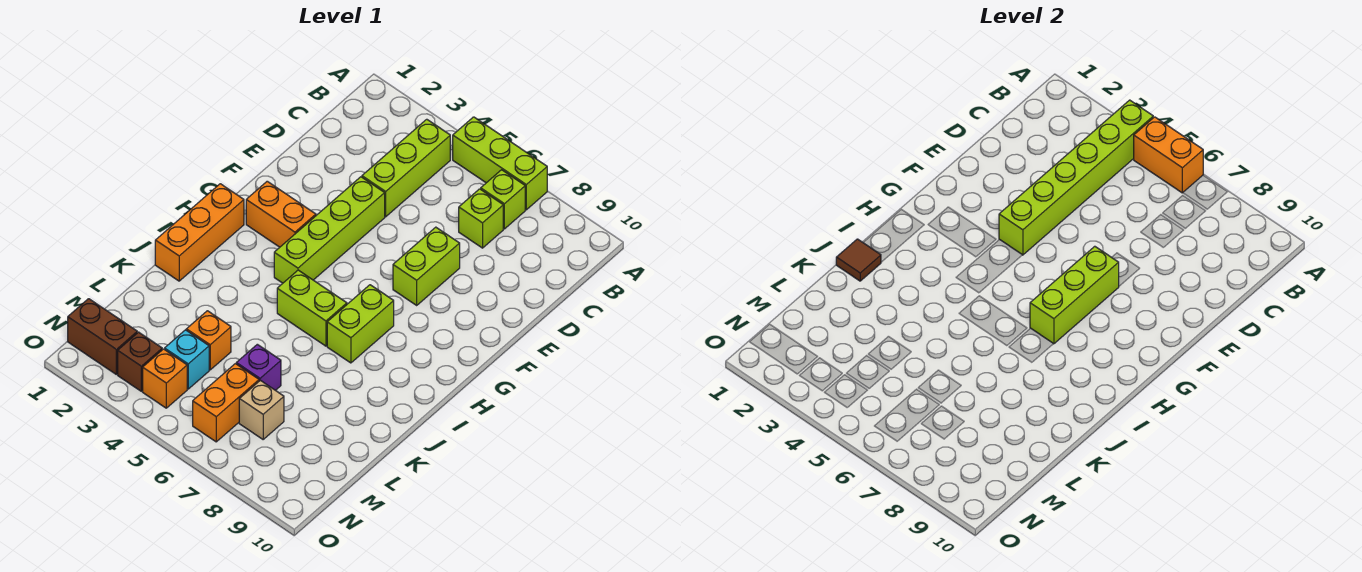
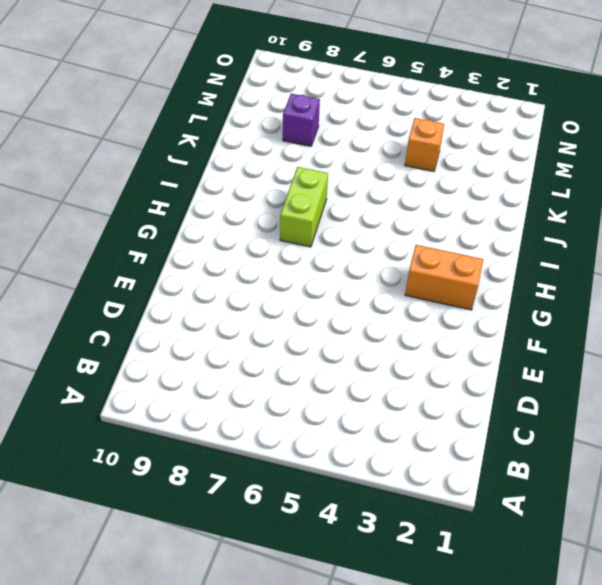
purple 1x1 brick [283,94,320,146] -> purple 1x1 brick moved to [236,344,281,390]
none -> lime 1x3 brick [453,117,547,210]
none -> lime 1x3 brick [362,119,450,217]
none -> lime 1x1 brick [481,170,525,229]

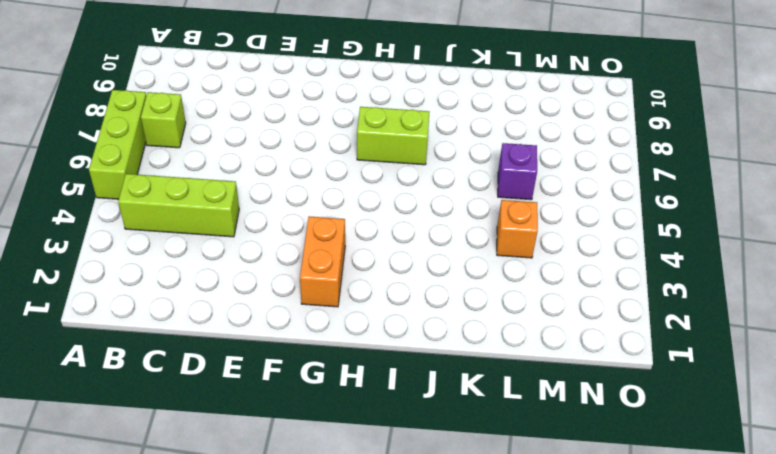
none -> lime 1x1 brick [459,189,503,248]
none -> lime 1x4 brick [274,177,385,283]
none -> lime 1x2 brick [393,227,460,305]

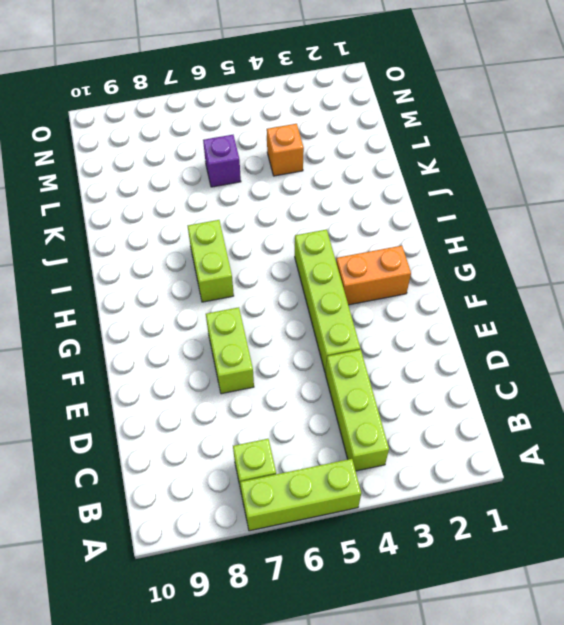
none -> lime 1x1 brick [459,189,503,248]
none -> orange 1x3 brick [155,184,244,281]
none -> lime 1x2 brick [277,270,347,346]

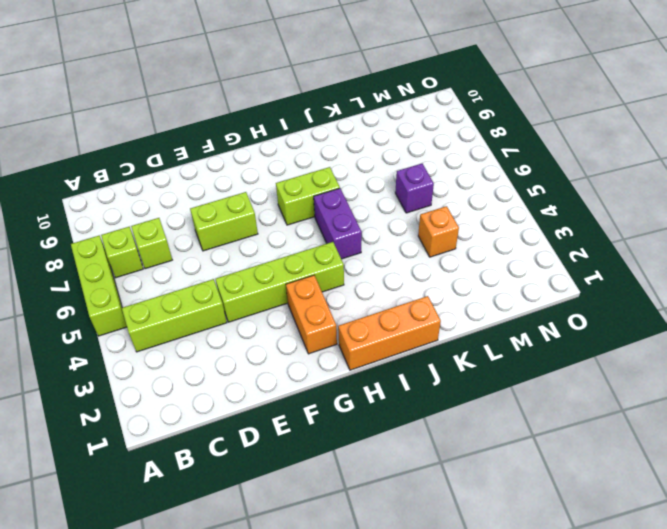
purple 1x2 brick [314,188,362,259] -> lime 1x2 brick [277,270,347,346]
none -> cyan 1x1 brick [165,330,209,389]
none -> orange 1x2 brick [193,364,259,442]
none -> tan 1x1 brick [239,380,284,439]

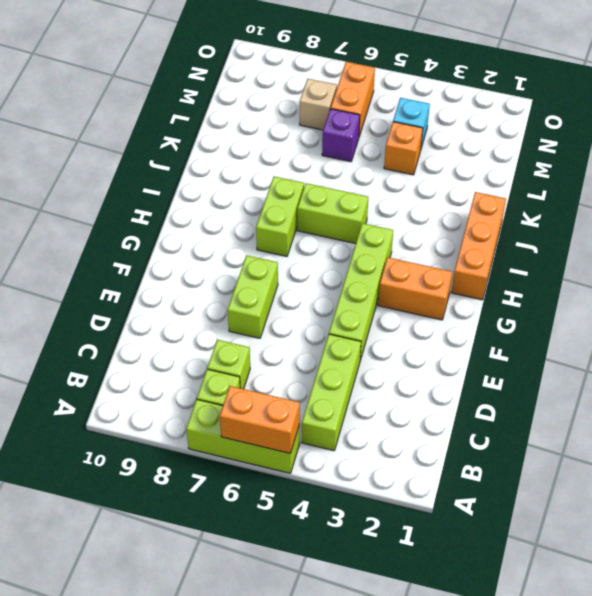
none -> brown 1x2 brick [68,299,137,374]
none -> brown 1x1 brick [118,332,162,391]
none -> orange 1x1 brick [143,349,187,408]

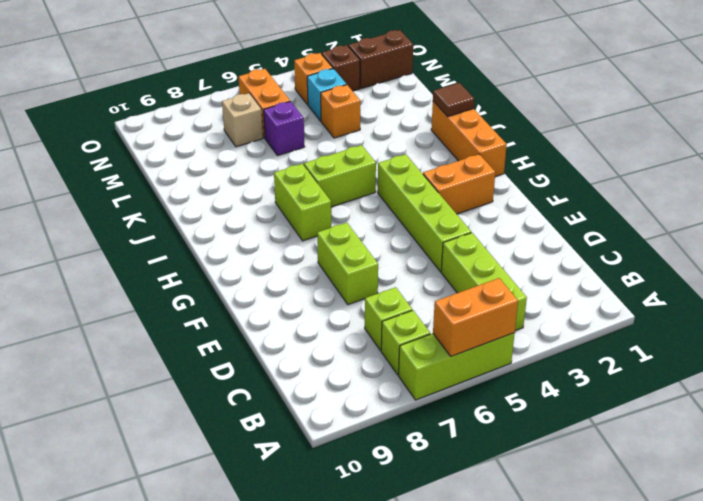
none -> lime 1x6 brick [999,100,1153,255]
none -> lime 1x3 brick [1030,246,1119,344]

